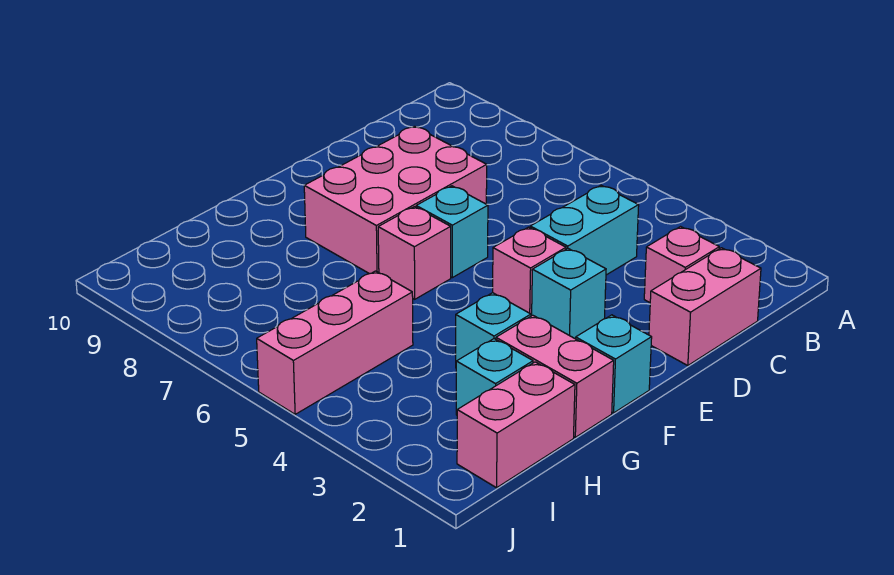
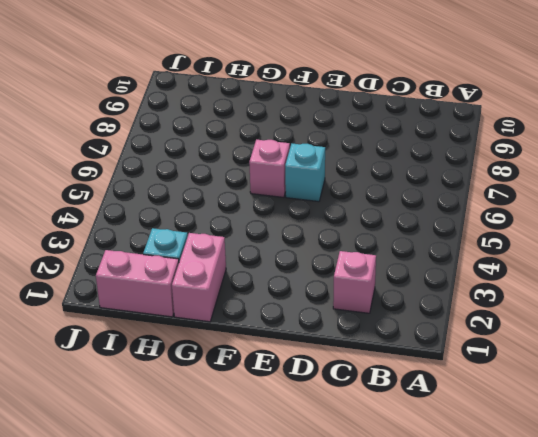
none -> pink 1x2 brick [649,248,761,366]
none -> cyan 1x2 brick [530,185,639,275]
none -> pink 2x3 brick [304,126,487,274]

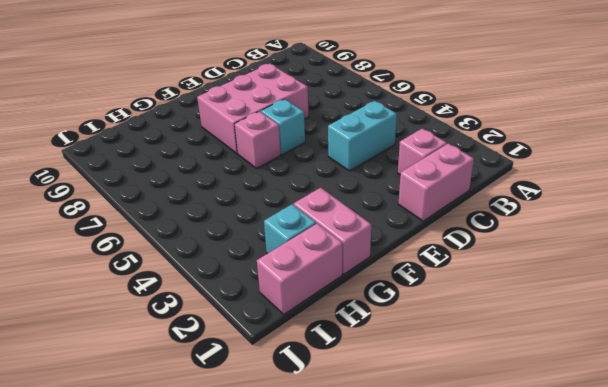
none -> cyan 1x1 brick [532,249,606,339]
none -> pink 1x1 brick [493,227,566,316]
none -> cyan 1x1 brick [576,315,652,413]

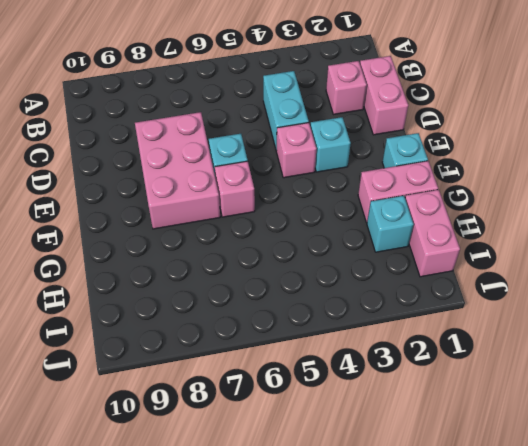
none -> cyan 1x1 brick [456,293,531,361]
none -> pink 1x3 brick [257,271,413,414]

